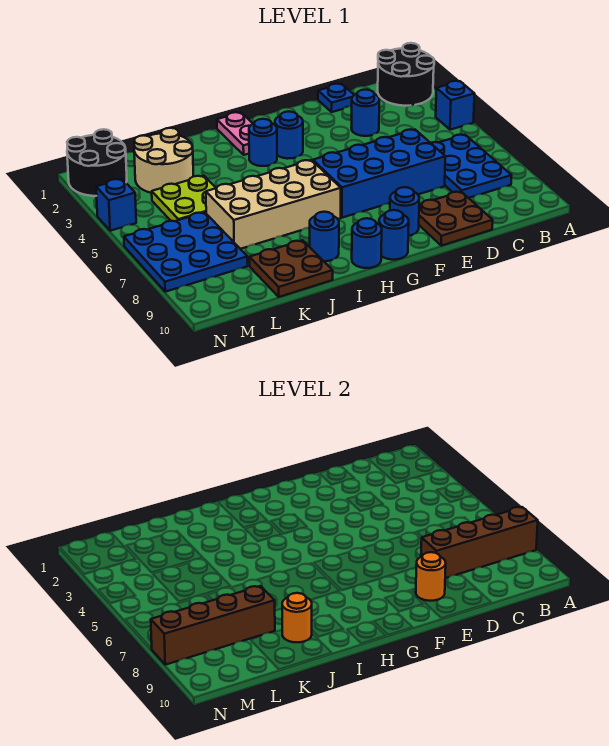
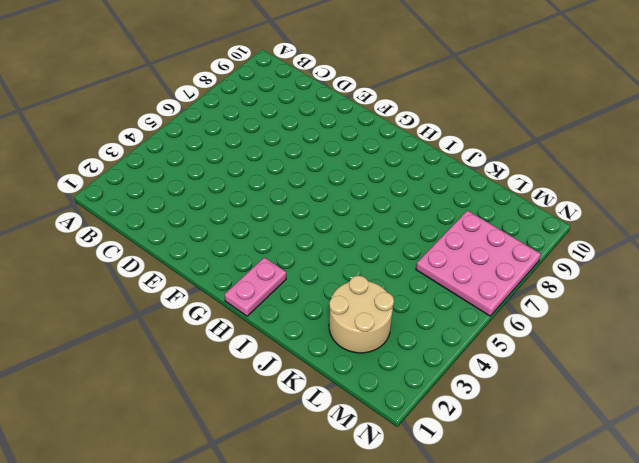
pink 3x3 plate [416,211,541,316] -> blue 3x3 plate [124,212,248,292]
none -> black 2x2 round brick [378,43,434,106]
none -> blue 1x1 brick [436,81,475,130]
none -> blue 2x3 plate [431,135,512,198]

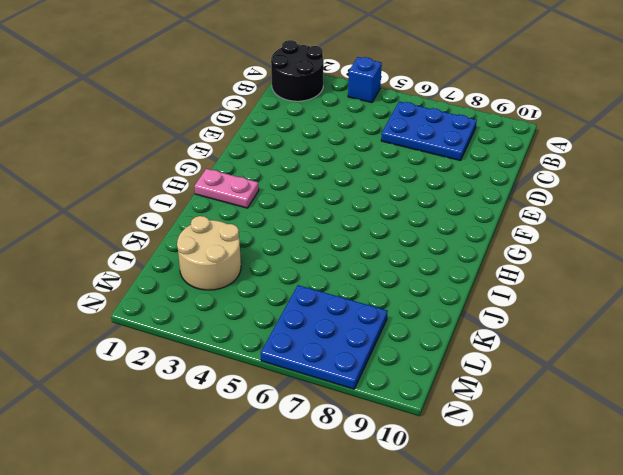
none -> blue 1x1 plate [318,84,354,112]
none -> blue 1x1 round brick [351,90,379,136]
none -> blue 2x4 brick [313,129,445,218]

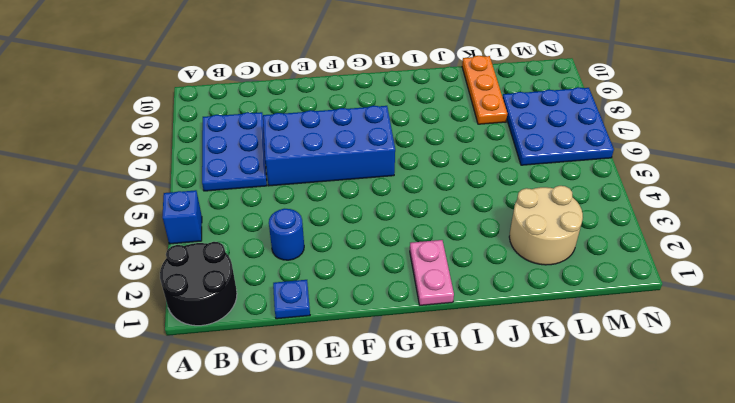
orange 1x3 plate [462,56,507,124] -> brown 2x2 plate [249,240,333,297]
none -> brown 2x2 plate [419,192,493,246]
none -> blue 1x1 round brick [390,187,419,236]
none -> blue 1x1 round brick [275,112,303,159]

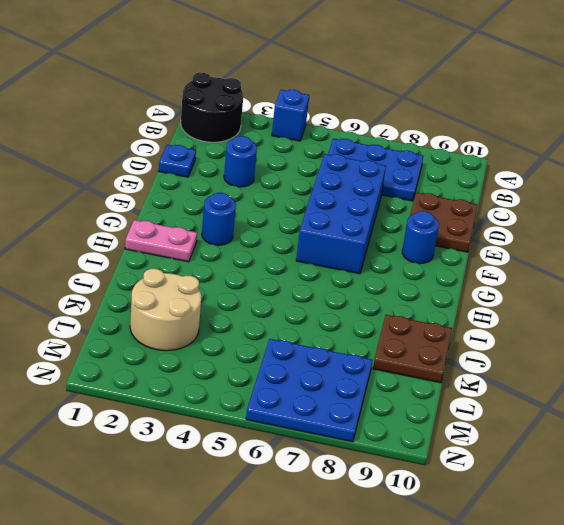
none -> blue 1x1 round brick [379,210,409,260]
none -> blue 1x1 round brick [249,119,277,166]
none -> tan 2x4 brick [206,160,341,249]

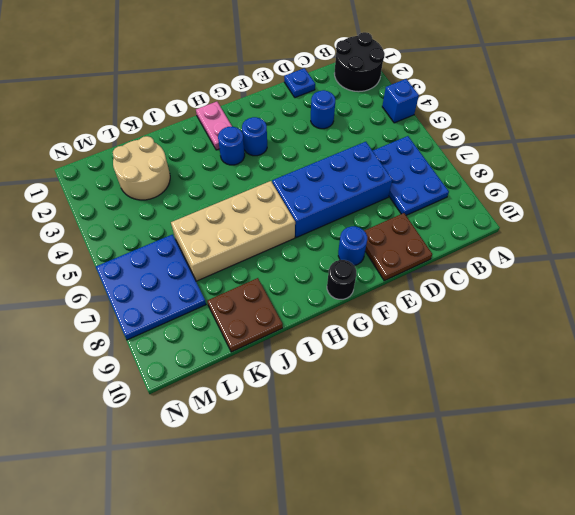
black 1x1 round brick [327,260,357,299] -> blue 1x1 round brick [379,210,409,260]
none -> blue 1x1 round brick [352,218,382,268]
none -> blue 1x1 round brick [310,212,339,261]
none -> lime 2x2 plate [152,176,216,221]

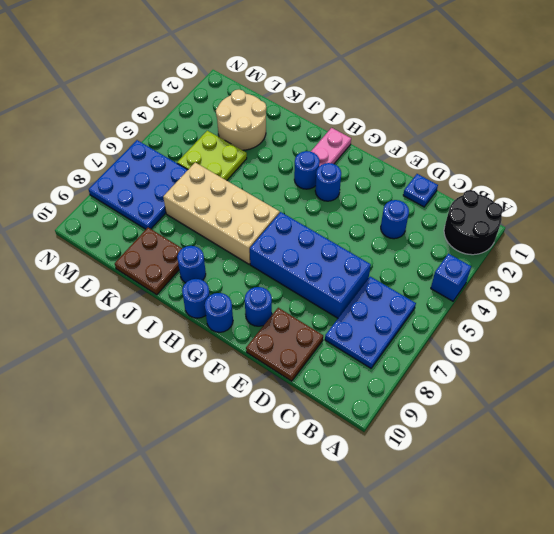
none -> black 2x2 round brick [67,129,127,196]
none -> blue 1x1 brick [96,179,136,231]
none -> brown 1x4 brick [421,507,538,578]

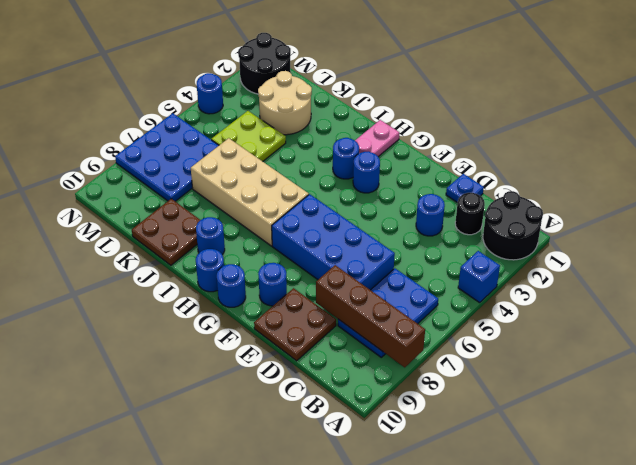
black 1x1 round brick [455,193,485,235] -> none
blue 1x1 round brick [197,73,223,114] -> blue 1x1 brick [96,179,136,231]
none -> orange 1x1 round brick [416,552,446,601]
none -> orange 1x1 round brick [282,593,312,642]
none -> brown 1x4 brick [151,586,275,665]

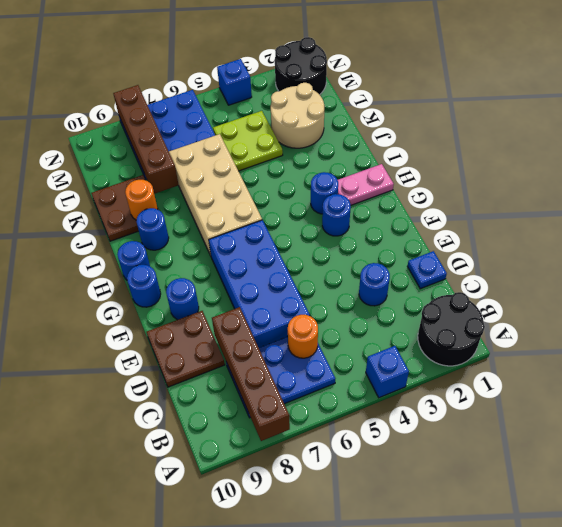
orange 1x1 round brick [288,315,318,358] -> orange 1x1 round brick moved to [416,552,446,601]

